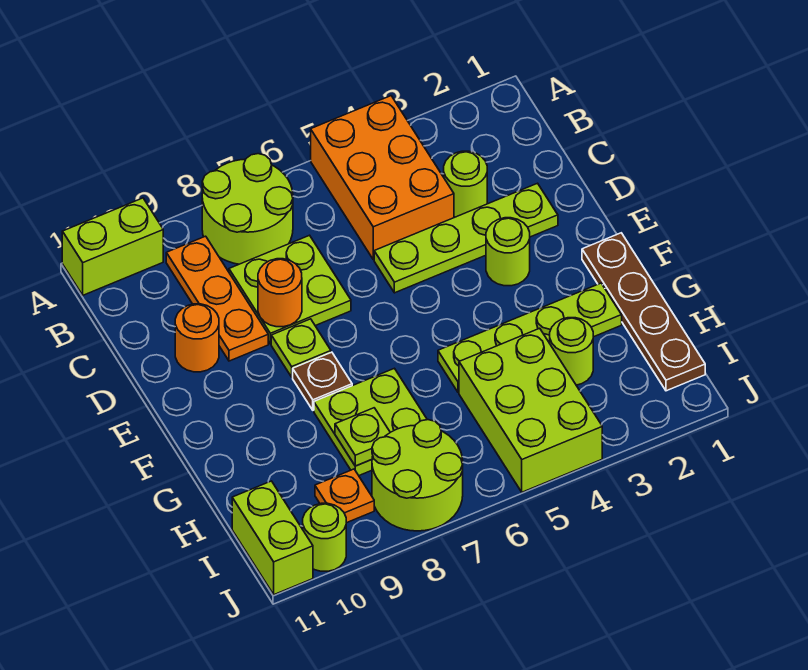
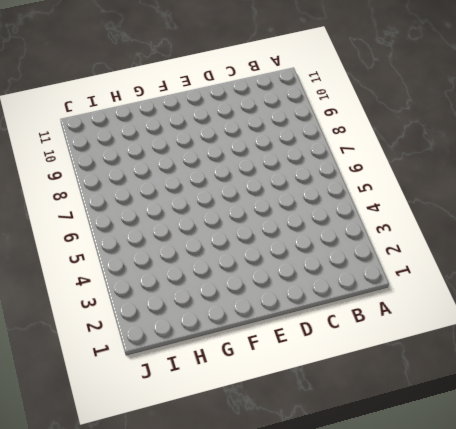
none -> orange 2x3 brick [311,96,454,260]
none -> lime 2x2 round brick [202,154,293,264]
none -> lime 1x2 brick [62,198,163,295]

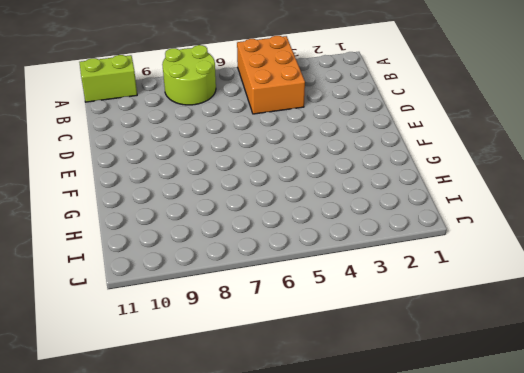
none -> orange 1x3 plate [166,236,268,361]
none -> lime 1x1 round brick [444,151,487,217]
none -> lime 2x2 plate [229,235,351,344]

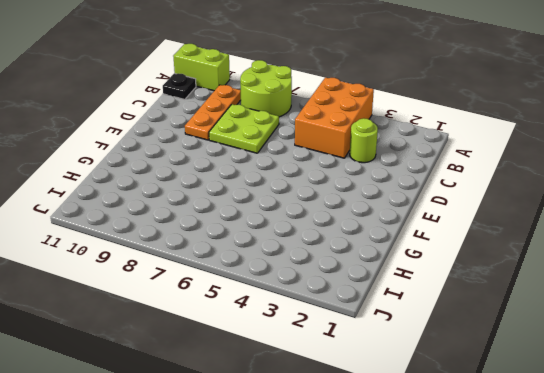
black 1x1 plate [163,73,196,99] -> none
none -> lime 1x4 plate [374,183,558,293]
none -> orange 1x1 round brick [175,304,219,372]
none -> lime 1x1 round brick [486,218,530,286]

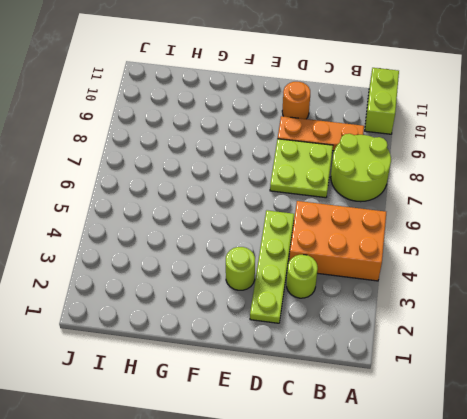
none -> lime 1x1 plate [271,319,331,377]
none -> brown 1x4 plate [582,233,705,391]
none -> brown 1x1 plate [293,352,352,410]

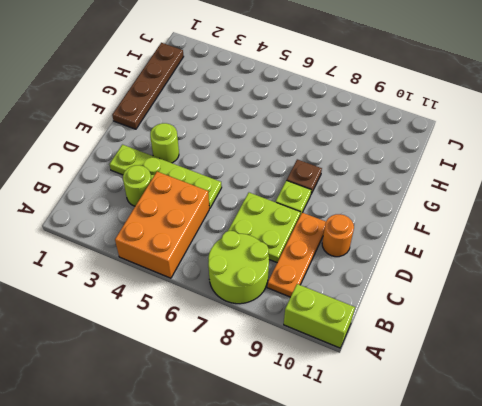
none -> lime 1x4 plate [438,283,622,393]
none -> lime 2x2 plate [314,368,427,475]
none -> lime 1x1 round brick [550,318,593,385]

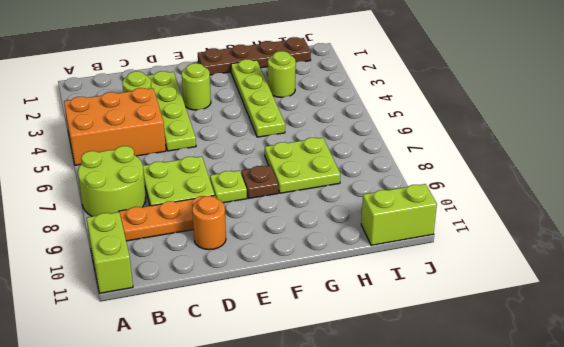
none -> lime 2x3 brick [459,328,602,492]
none -> lime 2x2 round brick [372,420,463,531]
none -> orange 1x1 plate [315,469,374,523]

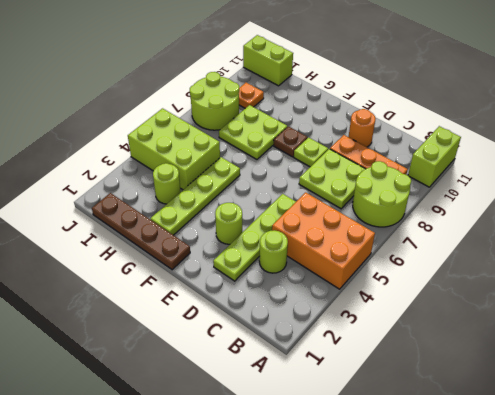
none -> lime 1x1 round brick [303,503,346,571]
none -> orange 1x1 round brick [258,259,302,327]
none -> lime 1x1 plate [335,408,390,466]

